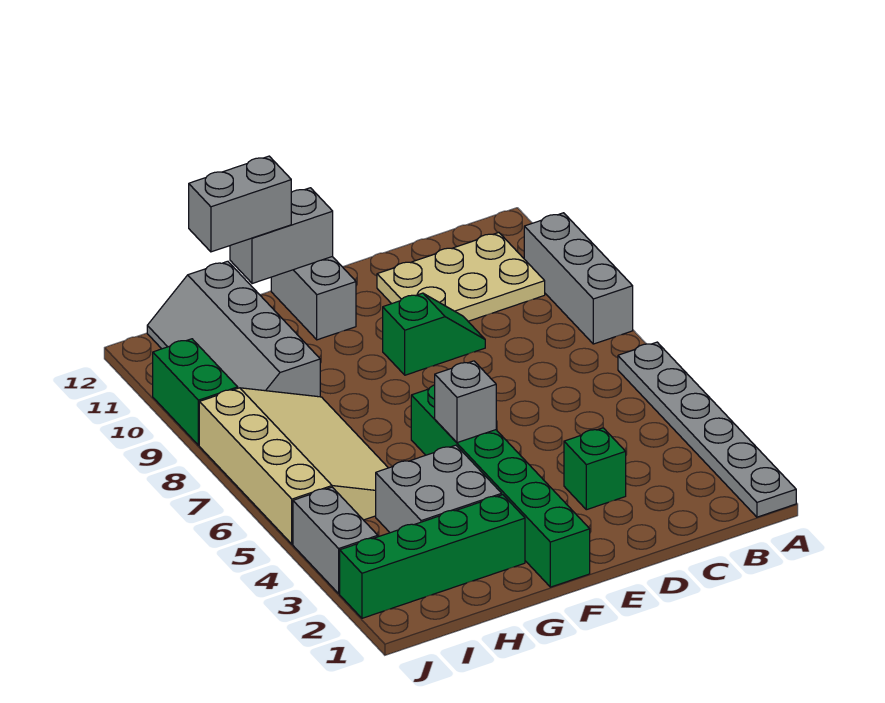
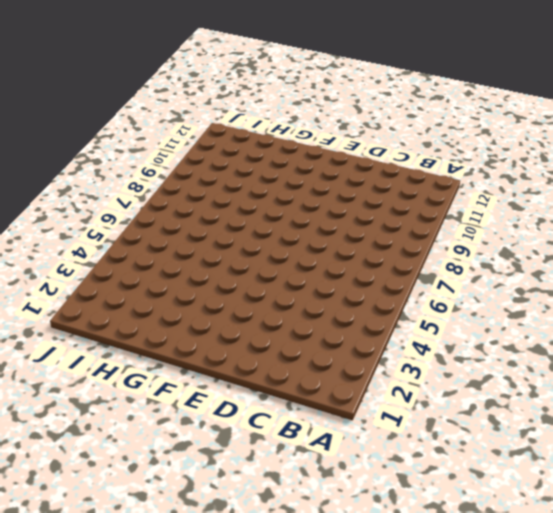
none -> grey 1x6 plate [618,342,796,517]
none -> grey 1x3 brick [524,213,633,344]
none -> tan 2x3 plate [377,233,545,321]

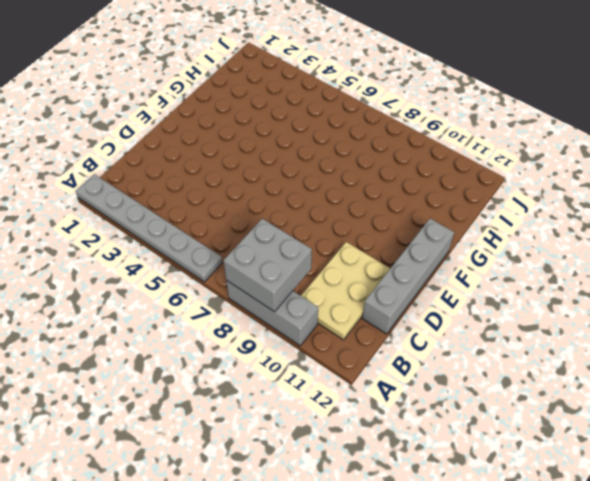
grey 2x2 brick [224,219,312,312] -> grey 2x2 brick moved to [376,445,502,533]
grey 1x4 brick [362,219,454,334] -> grey 1x2 brick [271,257,356,340]
none -> green 1x1 brick [564,428,626,510]
none -> green 1x2 slope [383,293,485,375]
none -> green 1x6 brick [411,385,590,587]

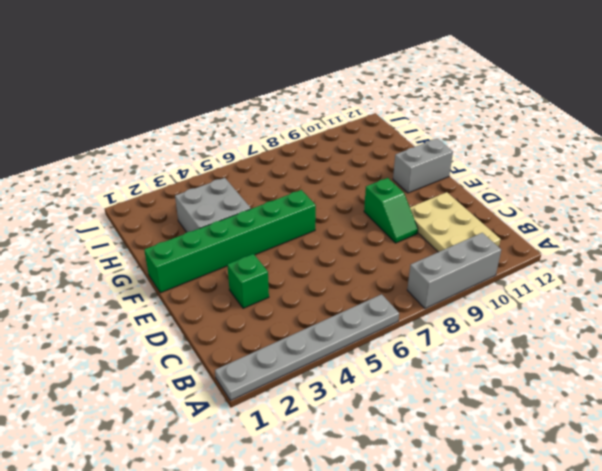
none -> green 1x4 brick [340,495,525,618]
none -> tan 3x4 slope [199,388,388,544]
none -> grey 2x4 slope [147,261,320,397]

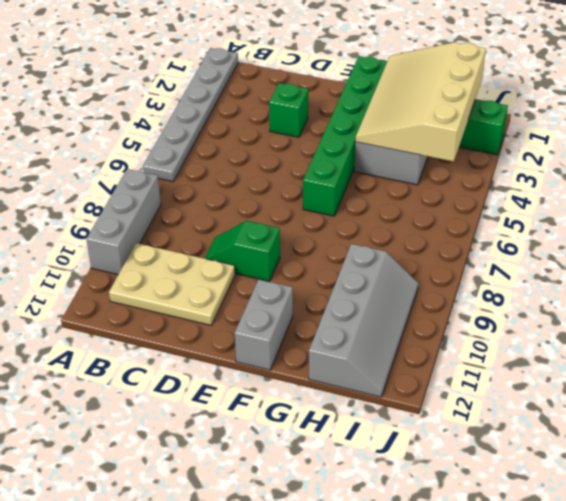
tan 3x4 slope [356,42,486,162] -> tan 3x4 slope moved to [199,388,388,544]
none -> grey 1x2 brick [293,487,378,593]
none -> green 1x2 brick [153,339,238,445]
none -> grey 1x1 brick [435,361,496,443]

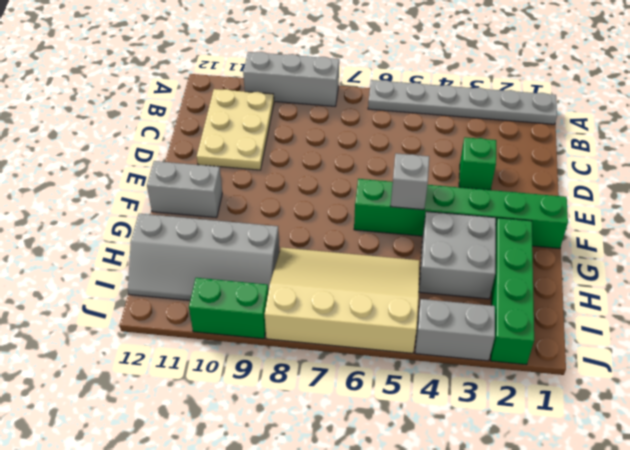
none -> green 1x2 slope [383,293,485,375]
none -> grey 1x2 brick [230,188,333,284]
none -> grey 1x2 brick [189,156,291,252]

